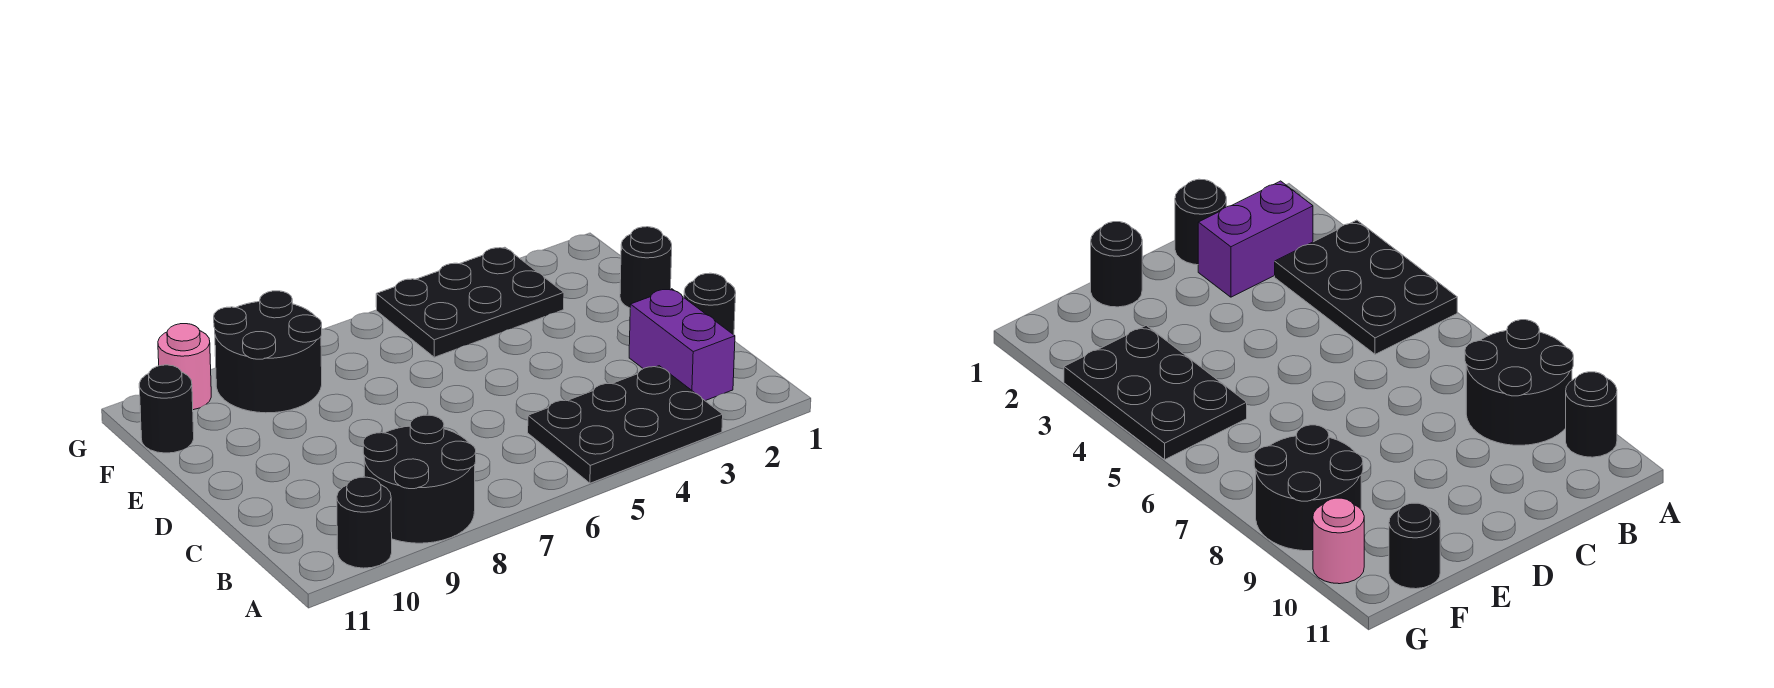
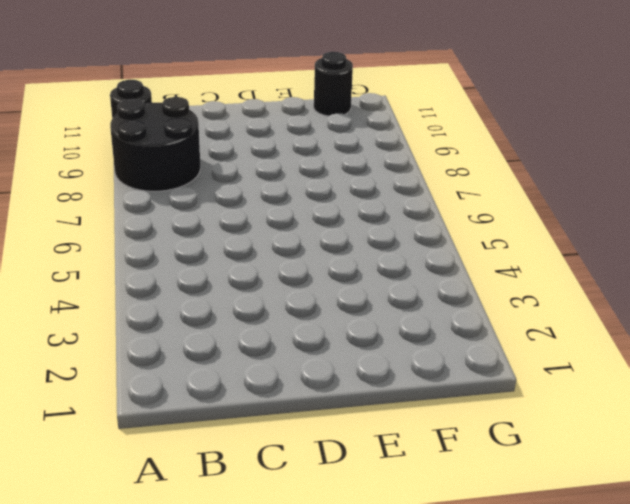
none -> black 2x3 plate [528,366,723,483]
none -> purple 1x2 brick [629,289,735,401]

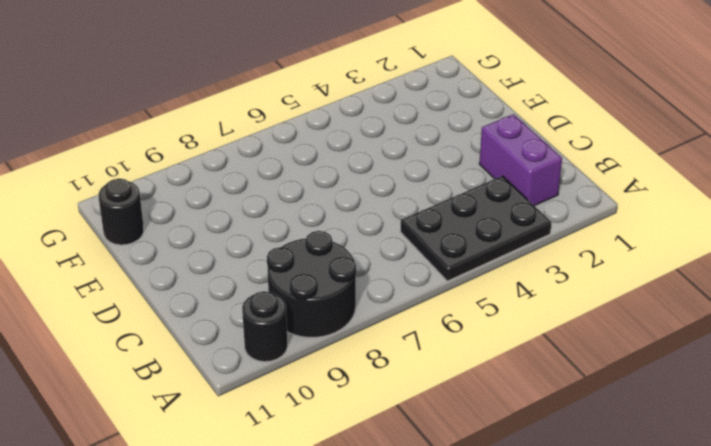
none -> black 1x1 round brick [684,273,736,335]
none -> black 1x1 round brick [620,227,672,308]

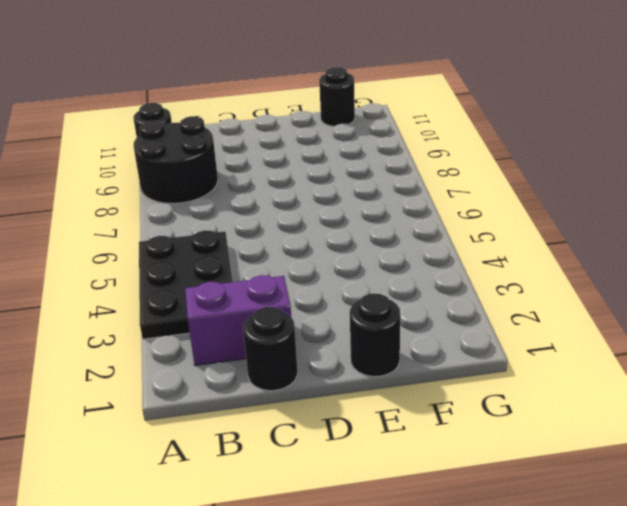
none -> black 2x3 plate [376,247,564,357]
none -> black 2x2 round brick [214,291,322,413]

